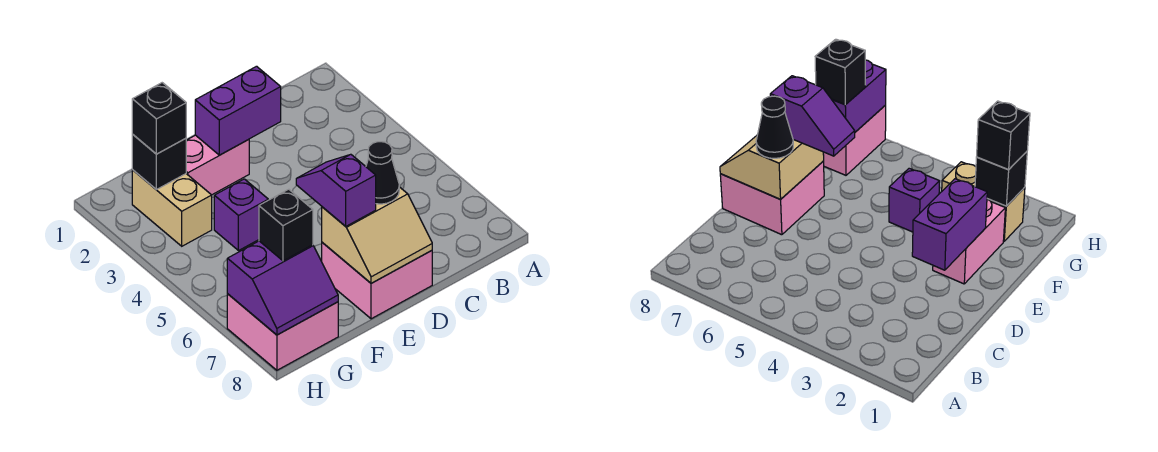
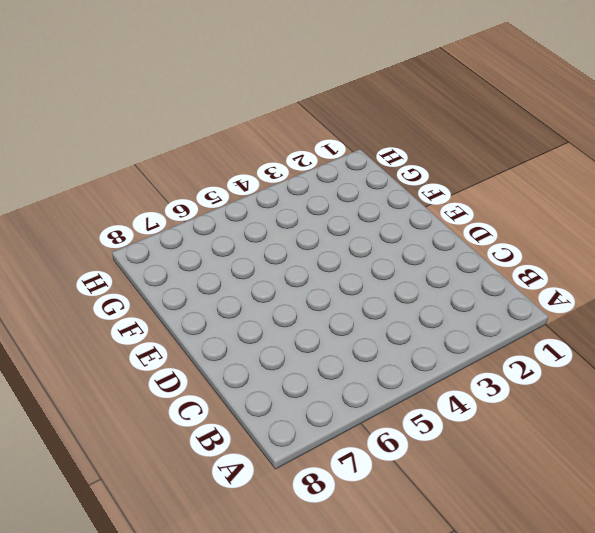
none -> pink 2x2 brick [322,242,432,319]
none -> pink 1x2 brick [186,135,249,195]
none -> purple 1x1 brick [214,179,268,251]

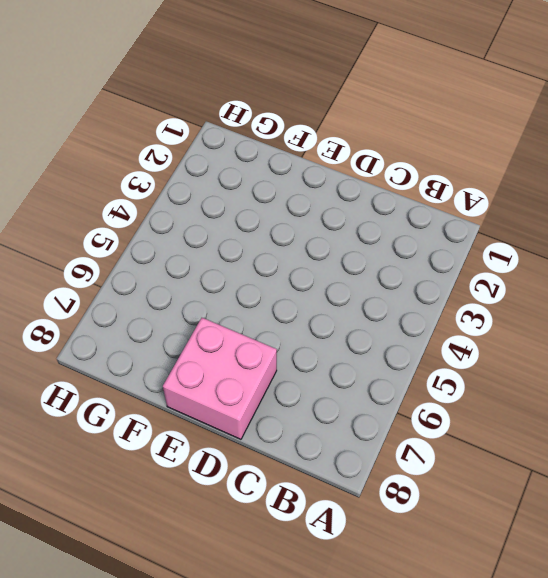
none -> pink 1x2 brick [186,135,249,195]
none -> purple 1x1 brick [214,179,268,251]
none -> tan 1x2 brick [132,170,212,246]

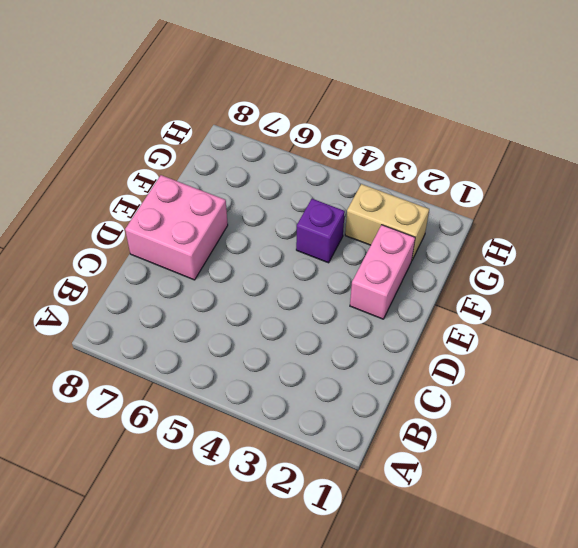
none -> pink 2x2 brick [227,294,338,370]
none -> purple 1x2 brick [195,66,281,155]
none -> tan 2x2 slope [322,187,432,283]

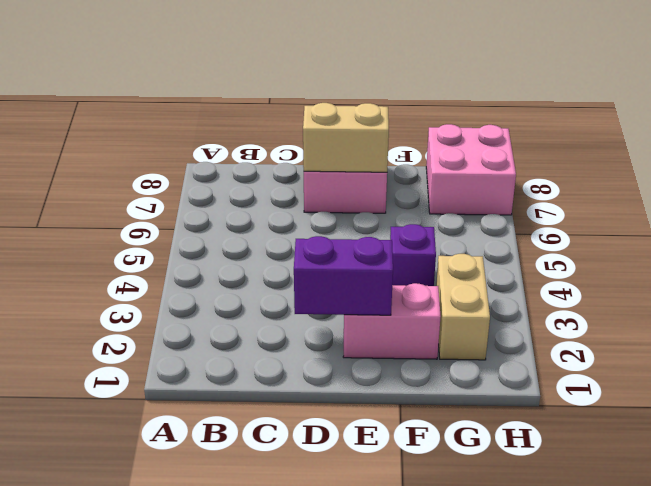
none -> black 1x1 brick [132,135,186,190]
none -> purple 2x2 slope [227,241,338,335]
none -> black 1x1 cone [366,142,399,204]

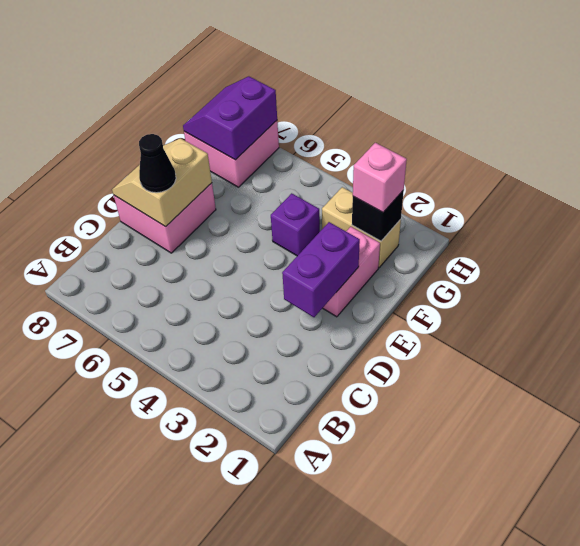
pink 1x1 brick [353,143,407,212] -> black 1x1 brick [132,83,186,154]
none -> purple 1x2 slope [296,154,376,226]
none -> black 1x1 brick [259,189,313,261]

